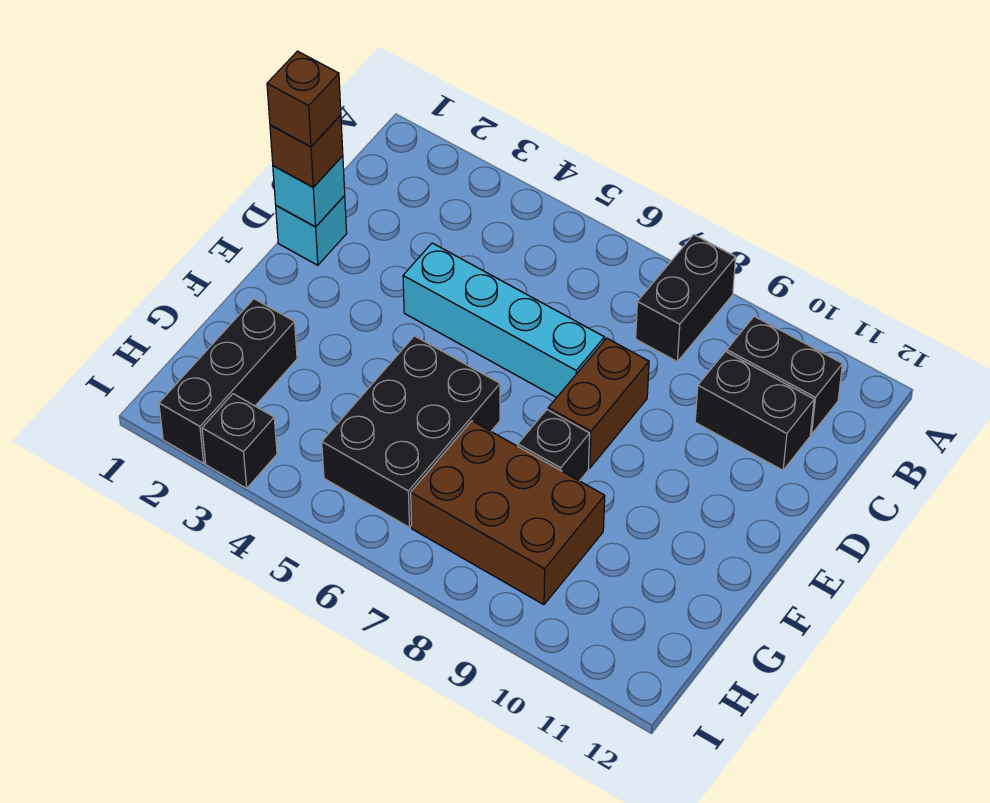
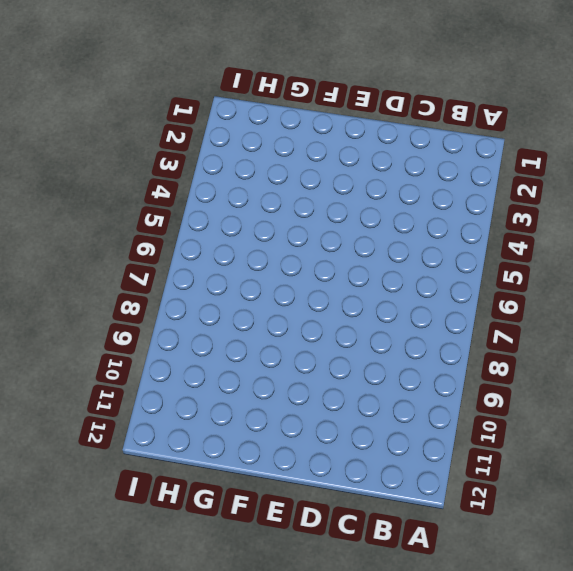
none -> black 1x2 brick [636,235,736,362]
none -> black 1x2 brick [727,316,842,435]
none -> black 1x2 brick [695,352,814,470]

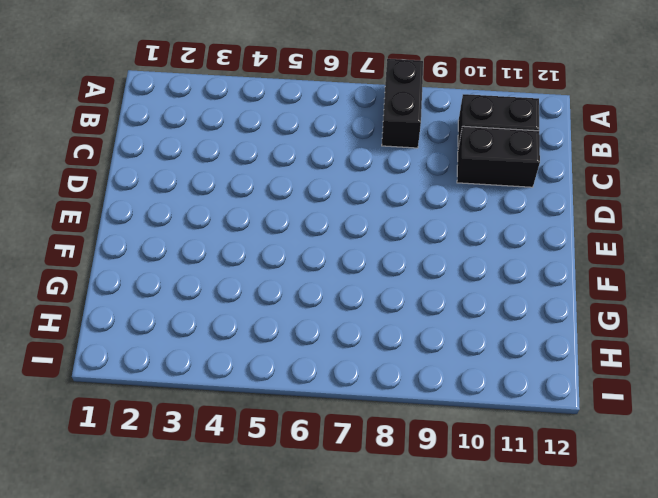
none -> cyan 1x1 brick [276,196,347,265]
none -> cyan 1x4 brick [403,243,605,398]
none -> brown 1x2 brick [548,338,649,468]

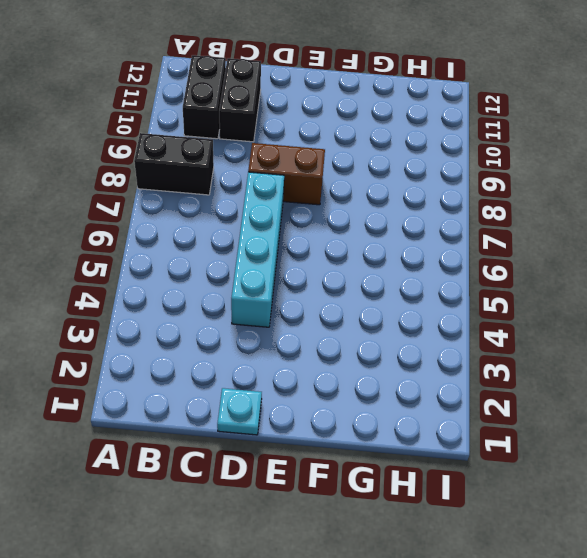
cyan 1x1 plate [217,388,262,435] -> cyan 1x1 brick [276,196,347,265]
none -> black 2x3 brick [322,336,500,527]
none -> black 1x1 brick [518,410,590,481]
none -> black 1x3 brick [159,299,297,463]

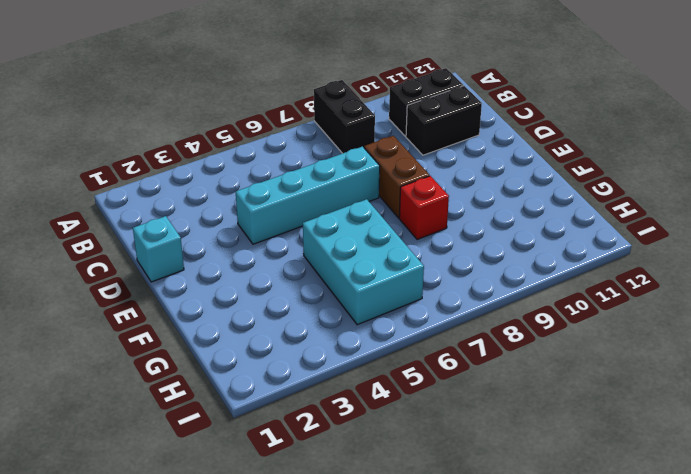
cyan 2x3 brick [303,199,424,325] -> black 2x3 brick [322,336,500,527]
red 1x1 brick [399,176,449,240] -> black 1x1 brick [518,410,590,481]
none -> black 1x3 brick [159,299,297,463]
none -> brown 2x3 brick [411,421,605,605]
none -> black 1x1 brick [202,394,277,488]

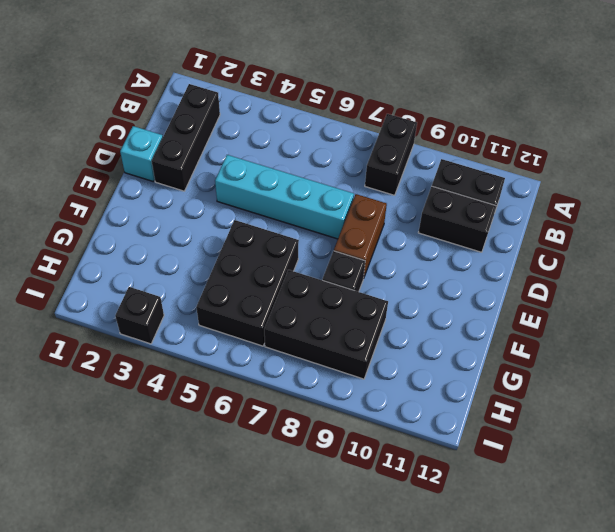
black 1x3 brick [152,84,220,191] -> black 1x3 brick moved to [159,299,297,463]
black 2x3 brick [264,270,388,379] -> brown 2x3 brick [411,421,605,605]
none -> cyan 1x1 brick [273,156,345,227]
none -> brown 1x1 brick [270,115,343,187]
none -> brown 1x1 brick [267,51,341,147]

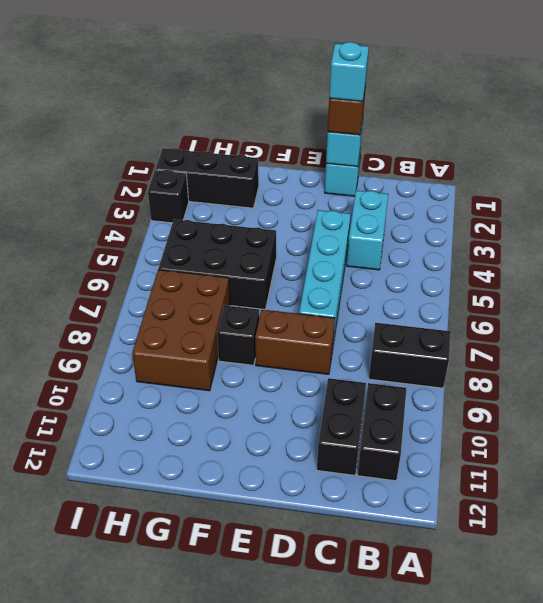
cyan 1x2 brick [347,190,388,270] -> none
cyan 1x1 brick [329,42,369,102] -> brown 1x1 brick [267,51,341,147]

